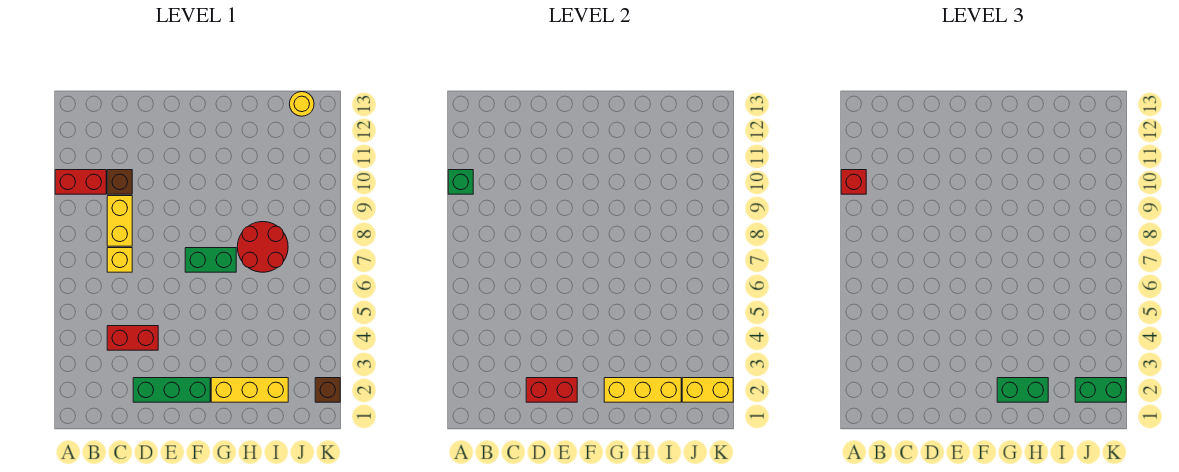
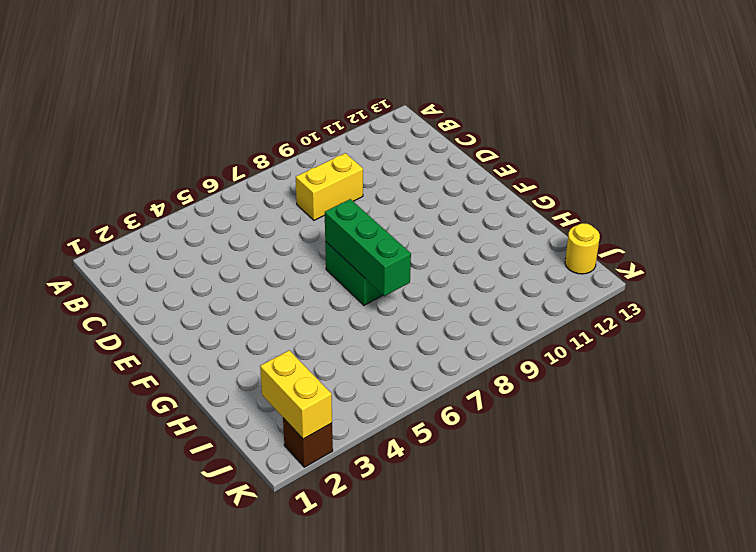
green 1x3 brick [325,199,411,296] -> green 1x3 brick moved to [133,378,210,402]
none -> red 1x2 brick [55,170,106,194]
none -> red 1x2 brick [107,326,158,350]
none -> yellow 1x1 brick [107,248,132,272]

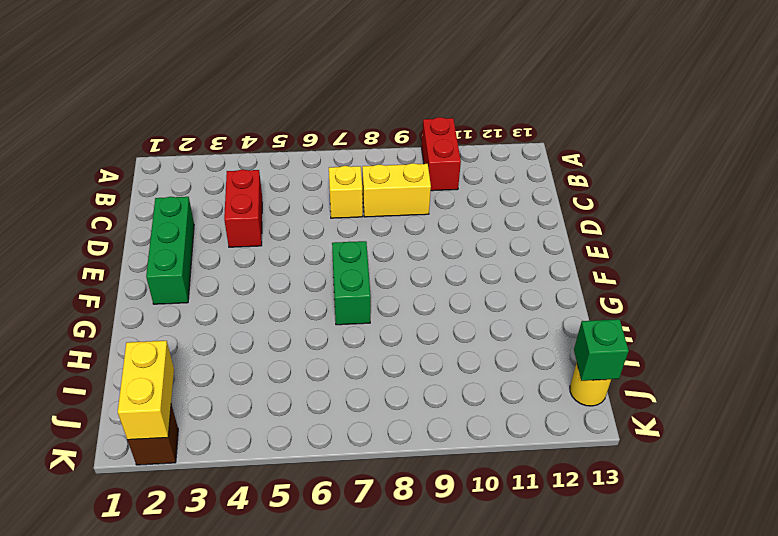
green 1x1 brick [574,319,629,381] -> green 1x1 brick moved to [448,170,473,194]
none -> brown 1x1 brick [107,170,132,194]
none -> yellow 1x3 brick [211,378,288,402]
none -> red 2x2 round brick [237,222,288,272]

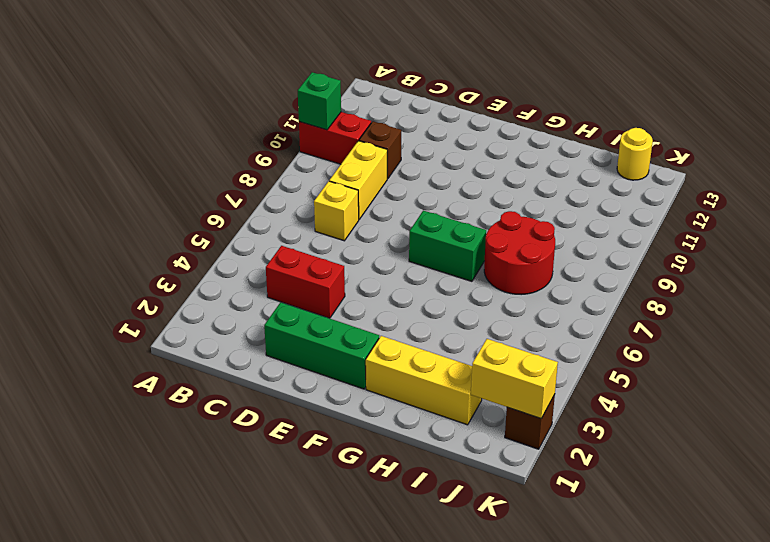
none -> red 1x2 brick [526,378,577,402]
none -> yellow 1x3 brick [604,378,681,402]
none -> red 1x1 brick [841,170,866,194]

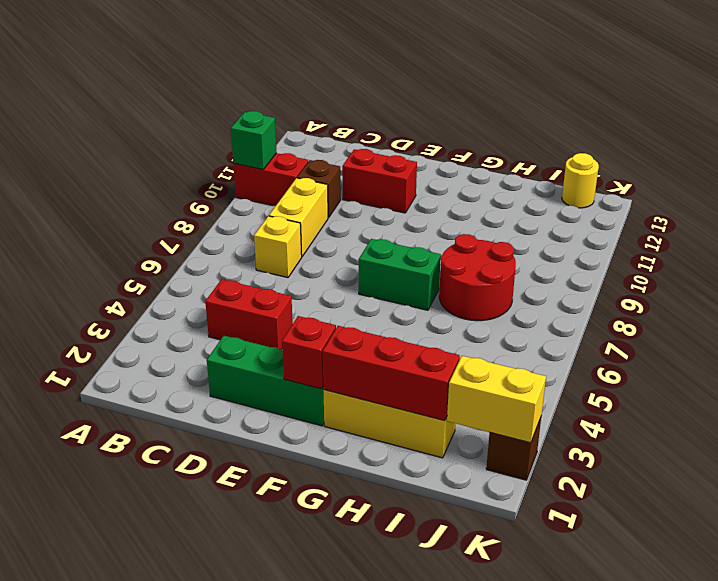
red 1x2 brick [342,149,417,213] -> red 1x2 brick moved to [526,378,577,402]
red 1x1 brick [282,316,336,389] -> red 1x1 brick moved to [841,170,866,194]
red 1x3 brick [323,326,460,421] -> yellow 1x3 brick [604,378,681,402]
none -> green 1x2 brick [997,378,1048,402]
none -> green 1x2 brick [1075,378,1126,402]

